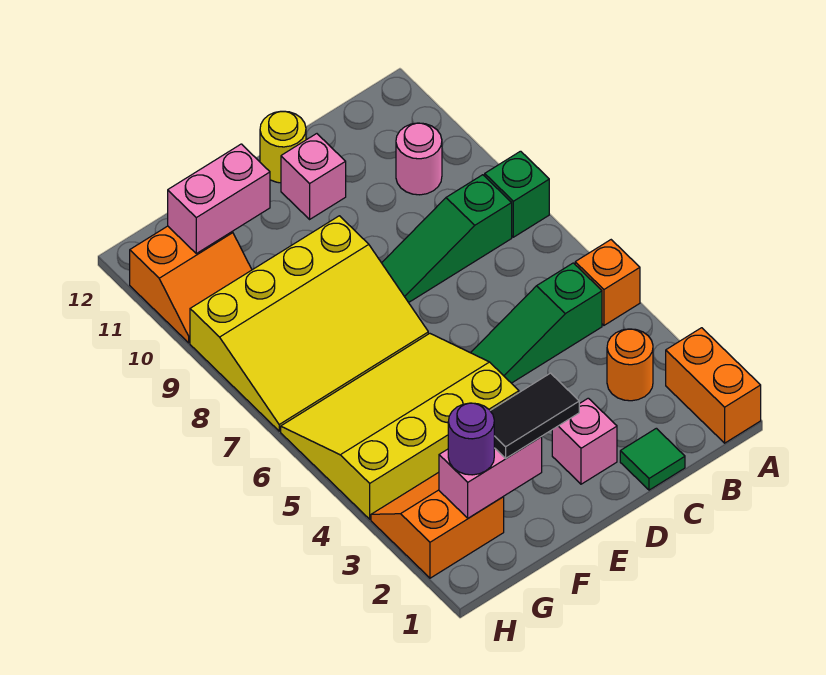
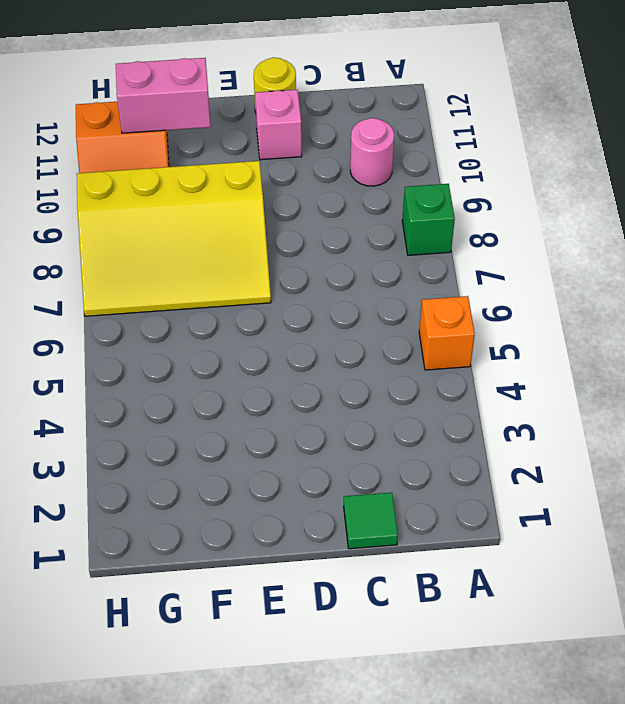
none -> orange 1x2 brick [666,328,761,443]
none -> orange 1x1 round brick [607,329,653,401]
none -> green 1x3 slope [471,263,602,383]

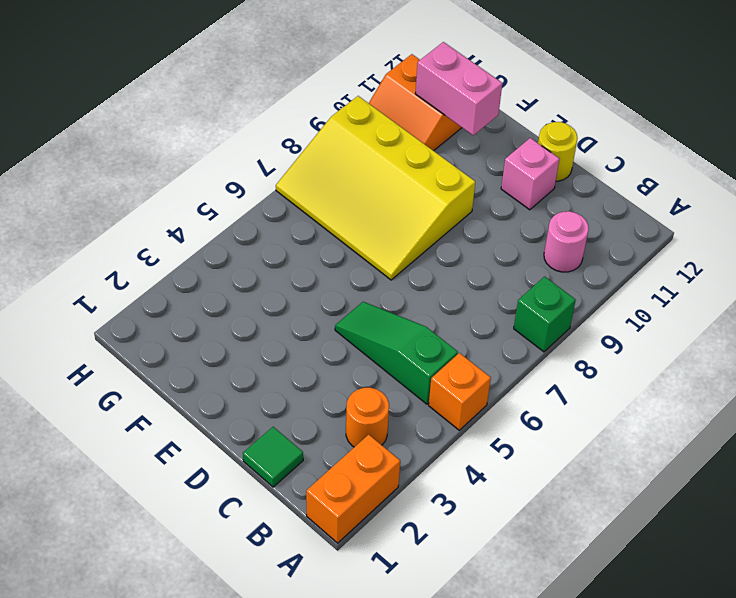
none -> green 1x3 slope [382,175,512,303]
none -> pink 1x1 brick [552,398,617,484]
none -> yellow 3x4 slope [281,334,519,519]

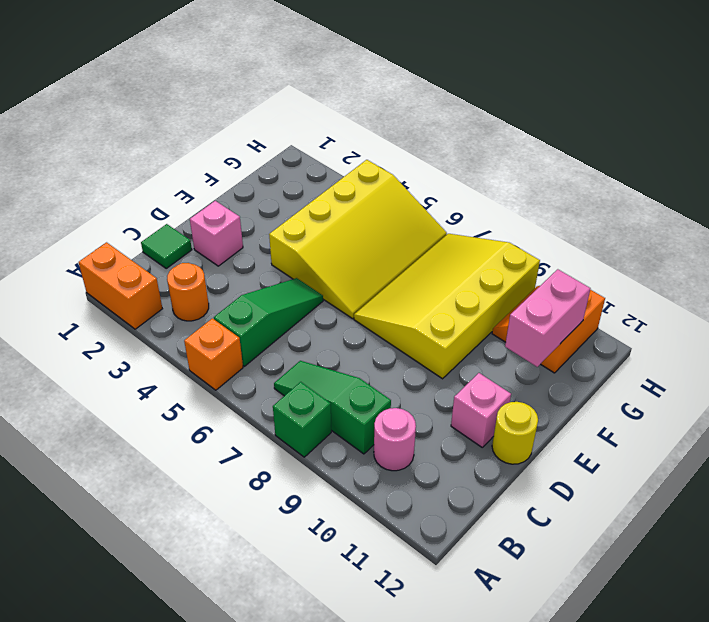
green 1x3 slope [274,361,391,454] -> green 1x3 slope turned to [382,175,512,303]
none -> orange 2x2 slope [371,472,504,578]
none -> pink 1x2 brick [439,437,542,518]
none -> black 1x2 tile [490,373,579,458]

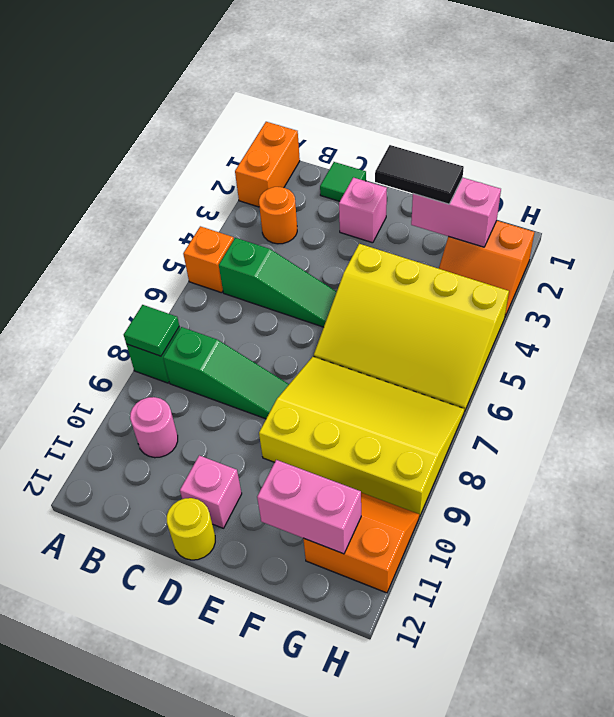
green 1x1 tile [124,305,179,356] -> none
none -> purple 1x1 round brick [448,403,494,475]

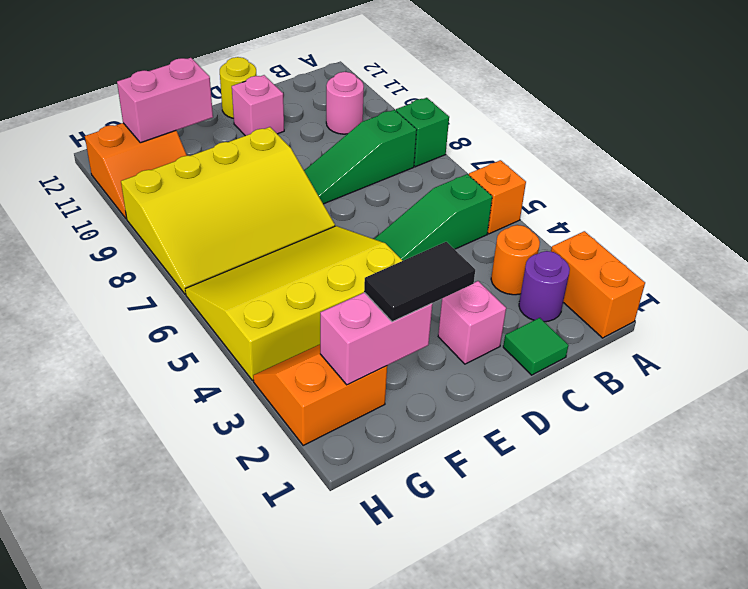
purple 1x1 round brick [519,251,570,322] -> purple 1x1 round brick moved to [448,403,494,475]

